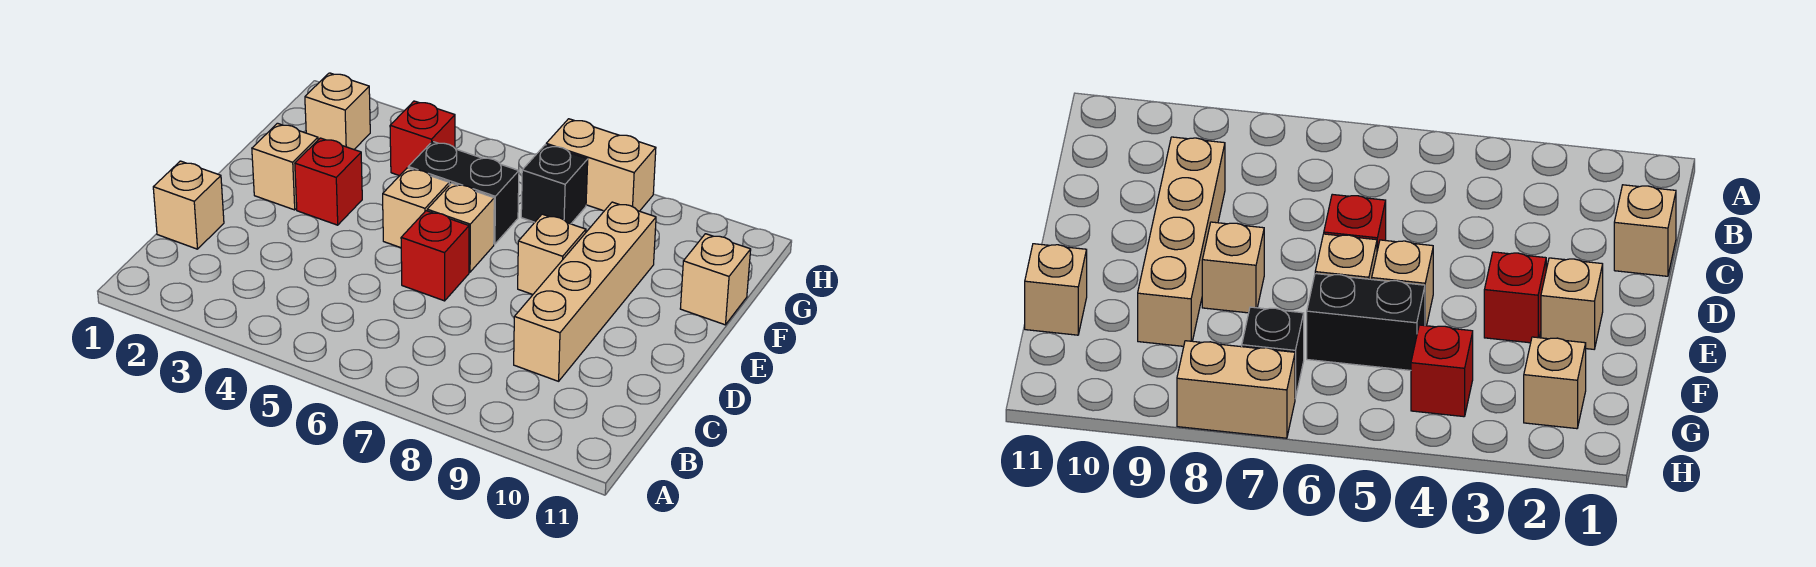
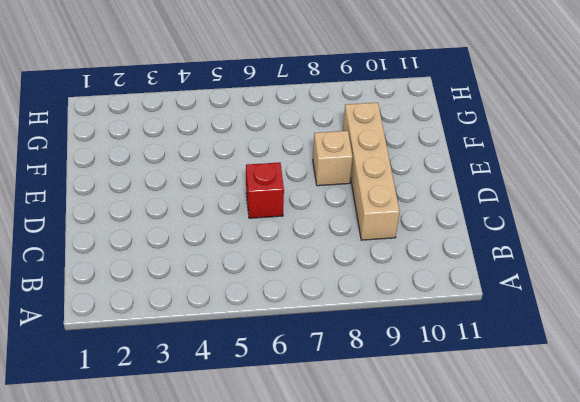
none -> tan 1x1 brick [153,161,224,249]
none -> tan 1x1 brick [252,123,318,210]
none -> red 1x1 brick [295,138,362,225]

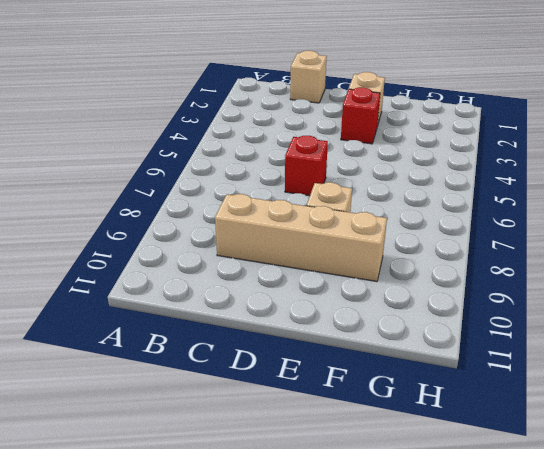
none -> tan 1x1 brick [383,168,449,248]
none -> tan 1x1 brick [427,183,494,272]
none -> black 1x2 brick [408,141,519,244]

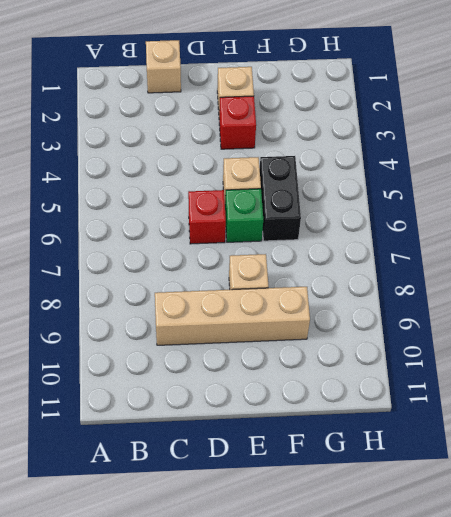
green 1x1 brick [225,189,263,242] -> tan 1x1 brick [427,183,494,272]
none -> tan 1x1 brick [680,234,751,325]
none -> tan 1x1 brick [305,73,370,149]
none -> red 1x1 brick [390,101,455,176]

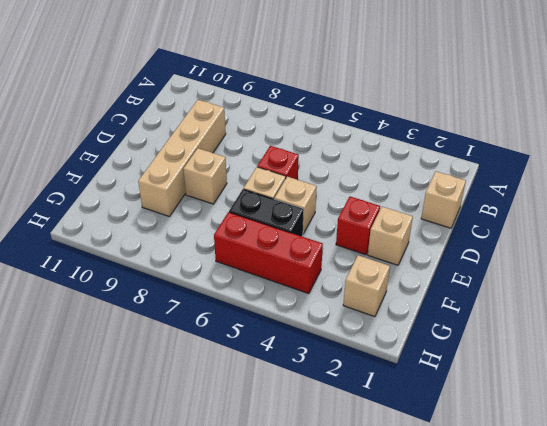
red 1x3 brick [214,212,323,294] -> red 1x1 brick [390,101,455,176]
none -> tan 1x1 brick [680,234,751,325]
none -> black 1x1 brick [521,145,588,224]
none -> tan 1x2 brick [546,119,656,211]

